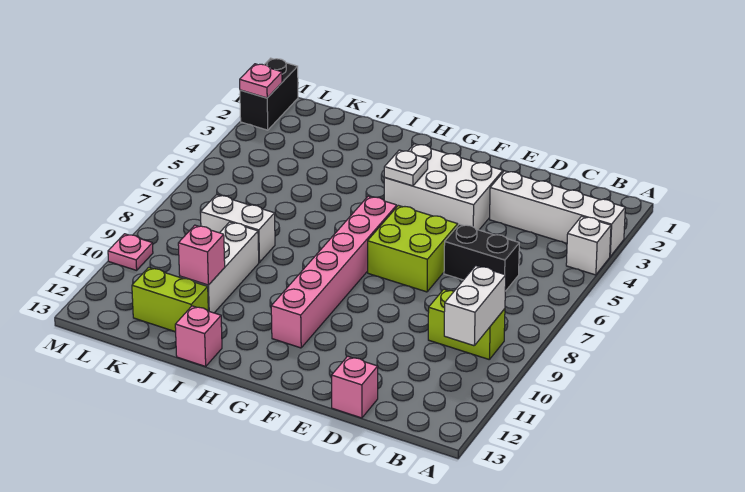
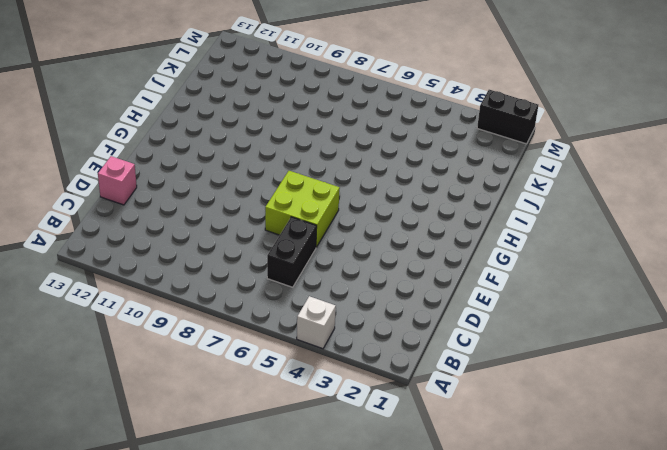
none -> white 1x4 brick [490,171,625,256]
none -> lime 1x2 brick [428,289,505,359]
none -> white 2x3 brick [384,144,503,230]

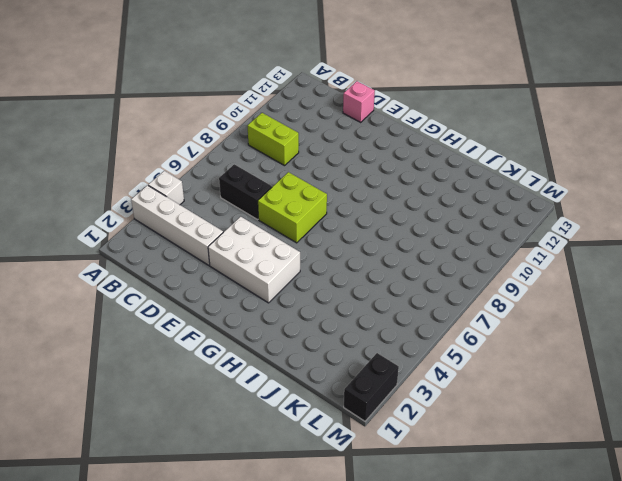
none -> pink 1x6 brick [271,196,397,348]
none -> pink 1x1 brick [175,306,222,366]
none -> white 1x2 brick [200,195,275,262]

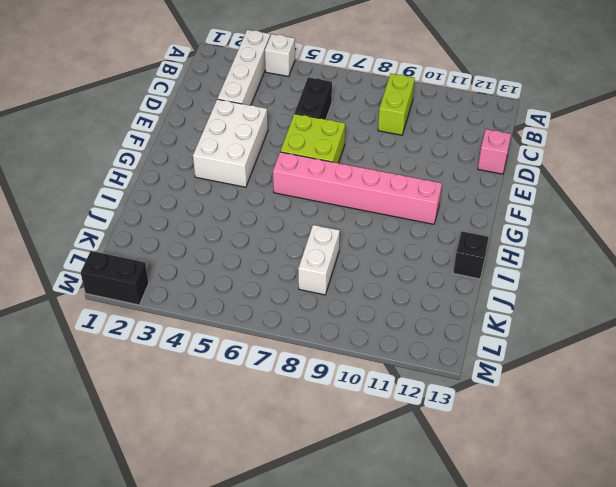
black 1x1 brick [453,231,489,279] -> pink 1x1 brick [175,306,222,366]
none -> white 1x3 brick [180,222,259,313]
none -> lime 1x2 brick [132,268,208,332]
none -> pink 1x1 plate [108,234,153,270]

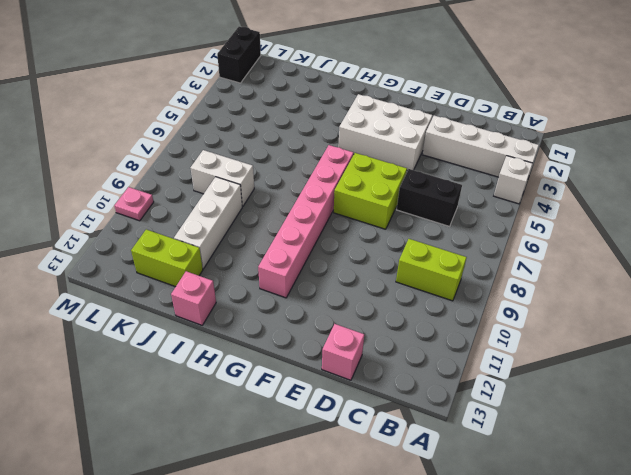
none -> white 1x2 brick [444,266,506,346]
none -> white 1x1 plate [384,150,428,186]
none -> pink 1x1 brick [178,225,225,285]

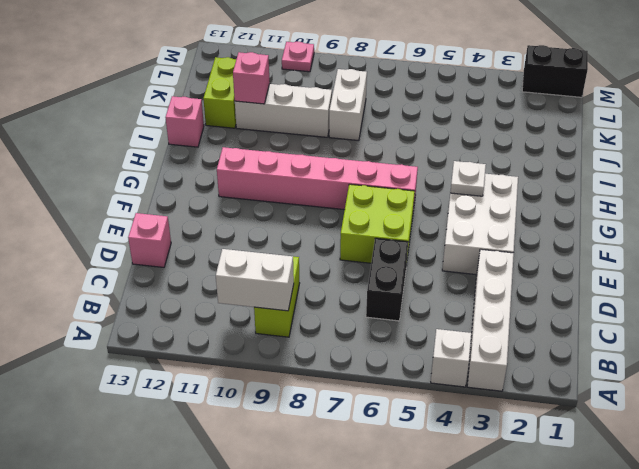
none -> pink 1x1 plate [240,64,282,98]

